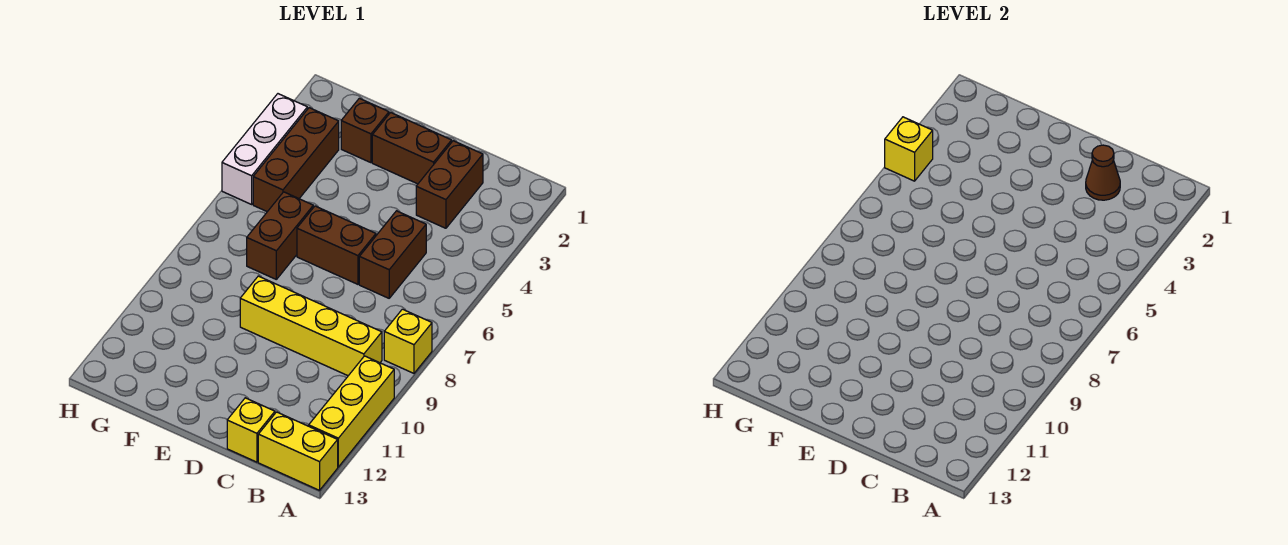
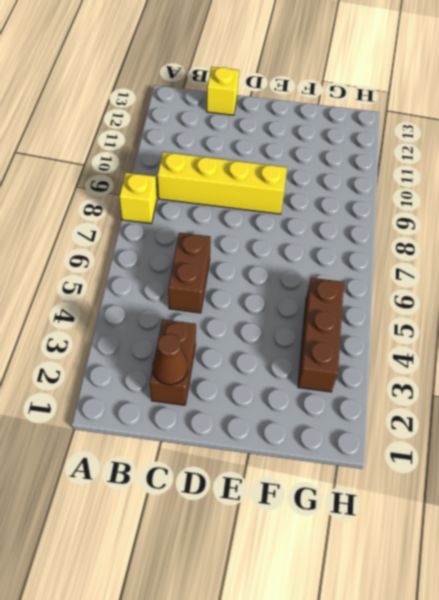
none -> yellow 1x3 brick [309,356,394,467]
none -> yellow 1x2 brick [258,412,338,490]
none -> brown 1x2 brick [372,113,452,184]

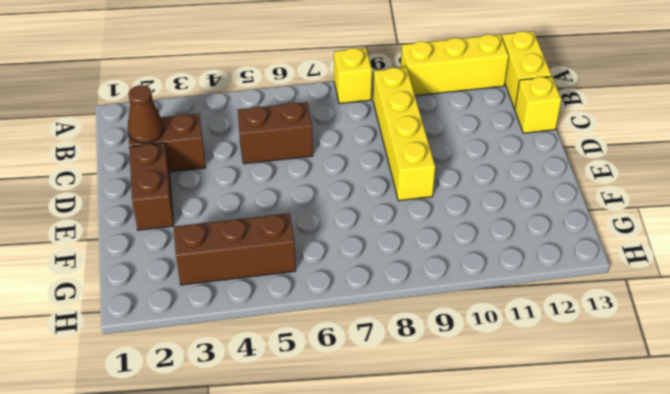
none -> brown 1x2 brick [297,206,376,284]
none -> brown 1x1 brick [341,98,389,163]
none -> brown 1x2 brick [247,192,313,279]

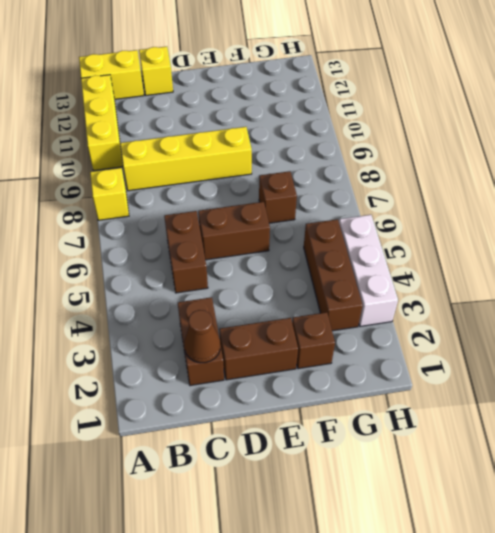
brown 1x1 brick [259,171,297,223] -> brown 1x2 brick [247,192,313,279]
none -> yellow 1x1 brick [885,117,933,181]

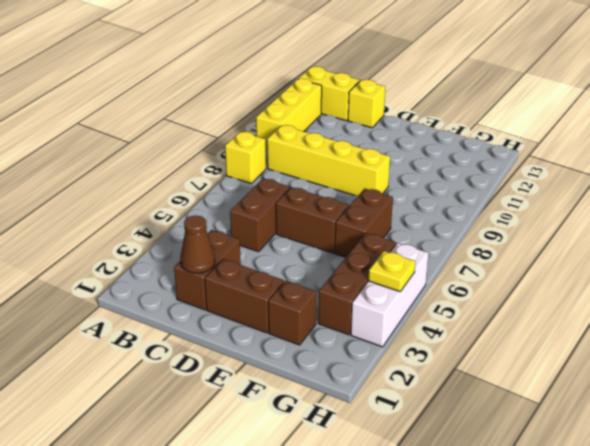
yellow 1x1 plate [368,251,415,292] -> yellow 1x1 brick [885,117,933,181]

